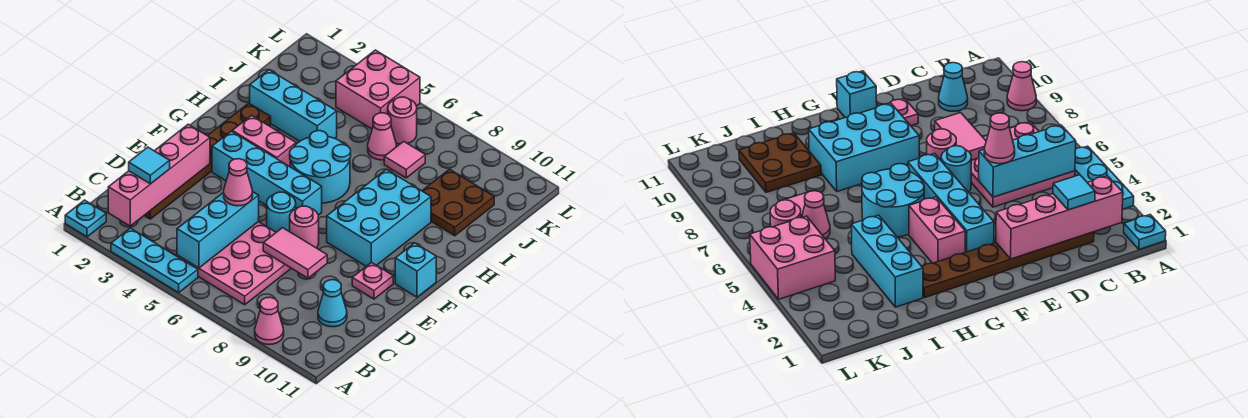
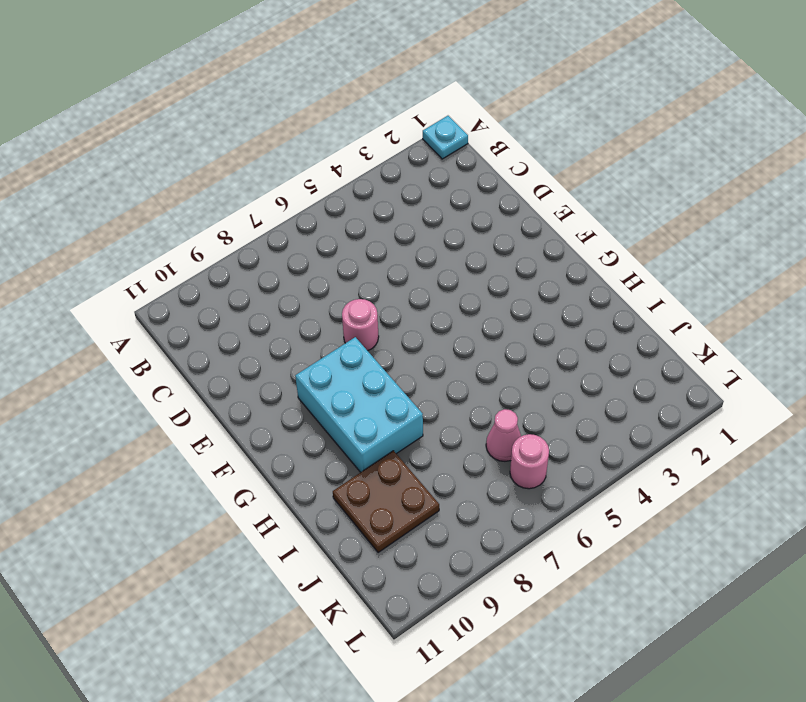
none -> cyan 1x3 plate [111,228,198,293]
none -> pink 1x1 cone [255,297,284,345]
none -> pink 3x3 plate [177,222,291,305]

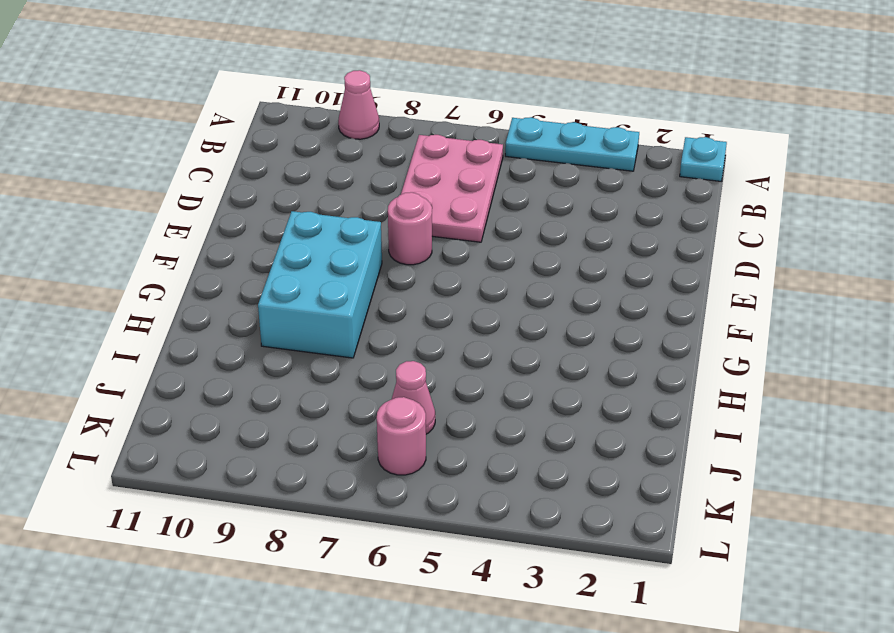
pink 2x3 plate [401,135,503,242] -> pink 3x3 plate [177,222,291,305]
none -> brown 1x6 plate [144,103,271,219]
none -> cyan 1x1 cone [318,280,347,327]
none -> cyan 1x1 round brick [267,192,296,232]

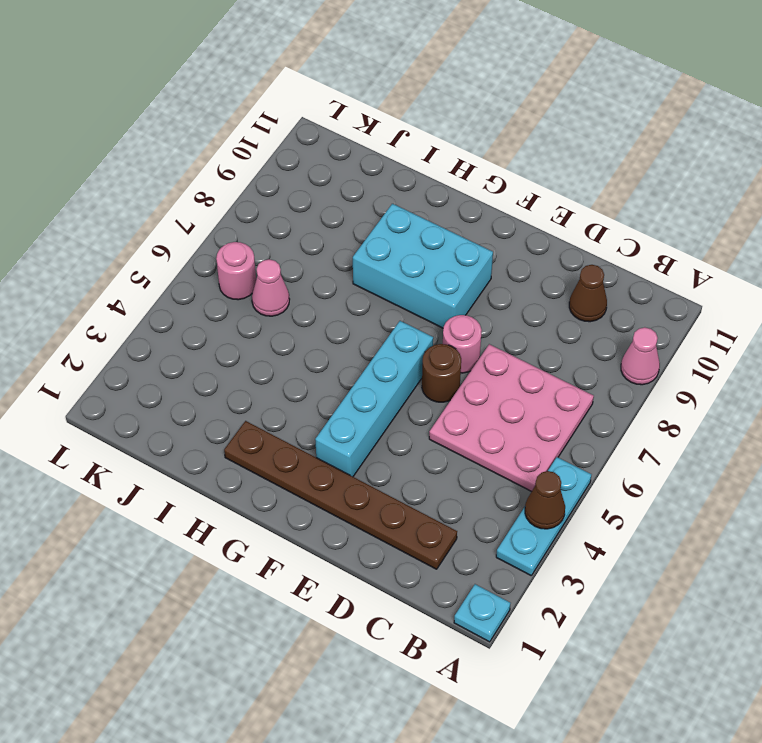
brown 1x1 cone [525,471,565,529] -> none
brown 1x1 cone [569,265,607,322] -> cyan 1x1 cone [318,280,347,327]
brown 1x1 round brick [422,344,461,402] -> cyan 1x1 round brick [267,192,296,232]
none -> pink 1x1 plate [352,262,393,299]
none -> cyan 1x1 brick [395,243,436,297]
none -> pink 1x2 brick [232,116,296,167]

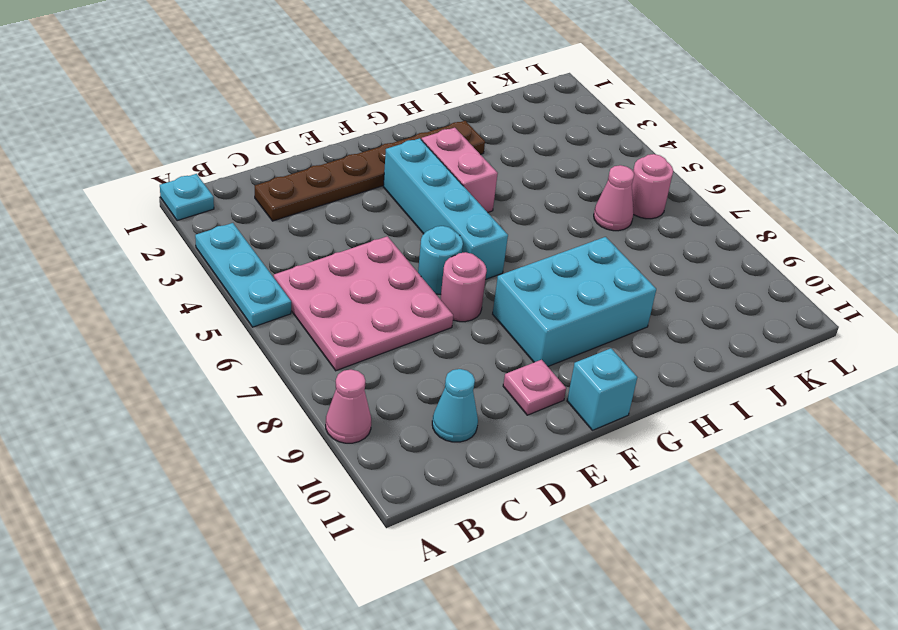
none -> cyan 2x2 round brick [290,131,351,203]
none -> cyan 1x3 brick [250,70,337,141]
none -> brown 2x2 plate [422,169,494,236]

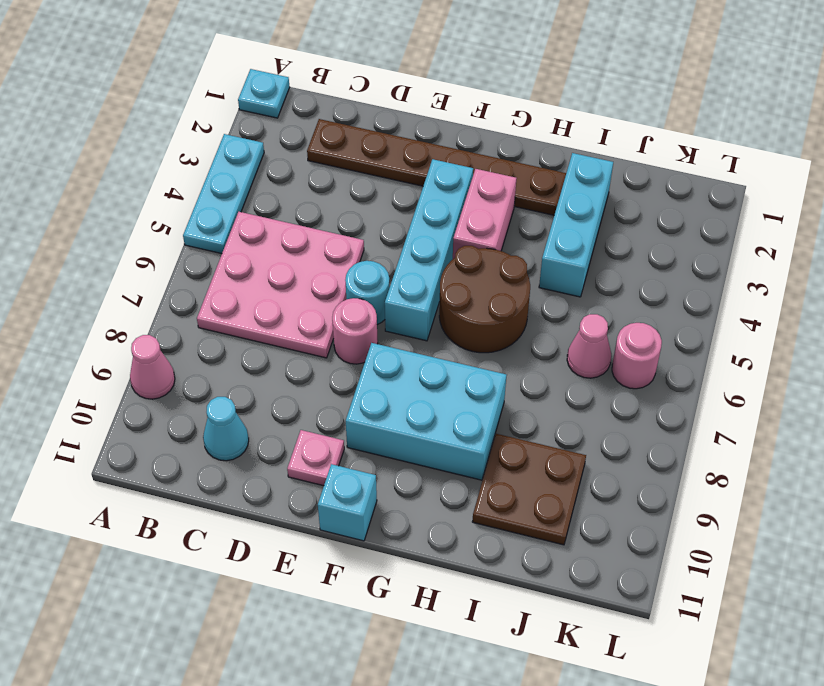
brown 2x2 round brick [439,246,530,353] -> cyan 2x2 round brick [290,131,351,203]
none -> pink 1x1 tile [384,141,425,178]
none -> pink 2x2 brick [336,50,420,129]
none -> pink 1x4 brick [108,124,210,226]

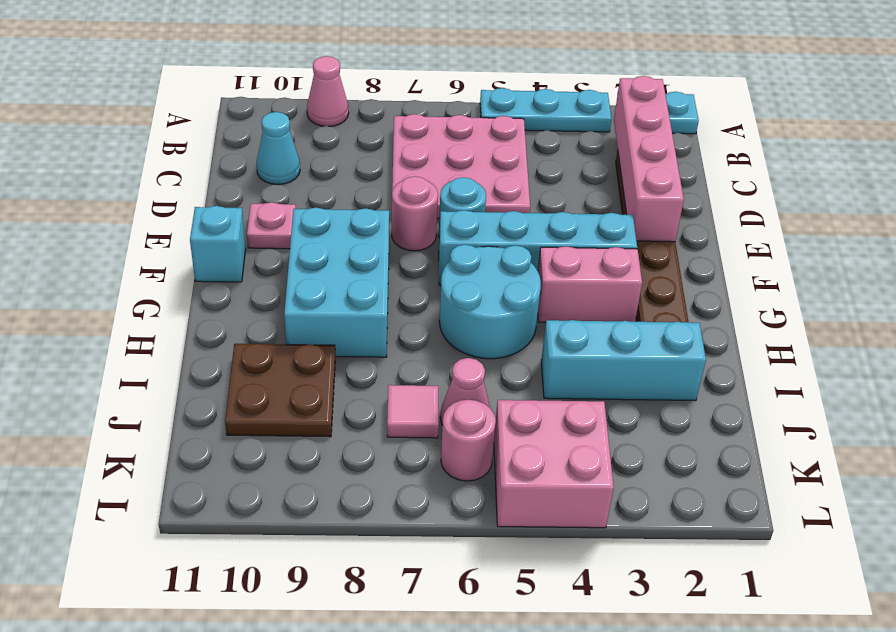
none -> cyan 1x3 brick [177,192,259,268]
none -> pink 1x2 tile [263,228,327,278]
none -> cyan 1x1 tile [129,147,170,184]

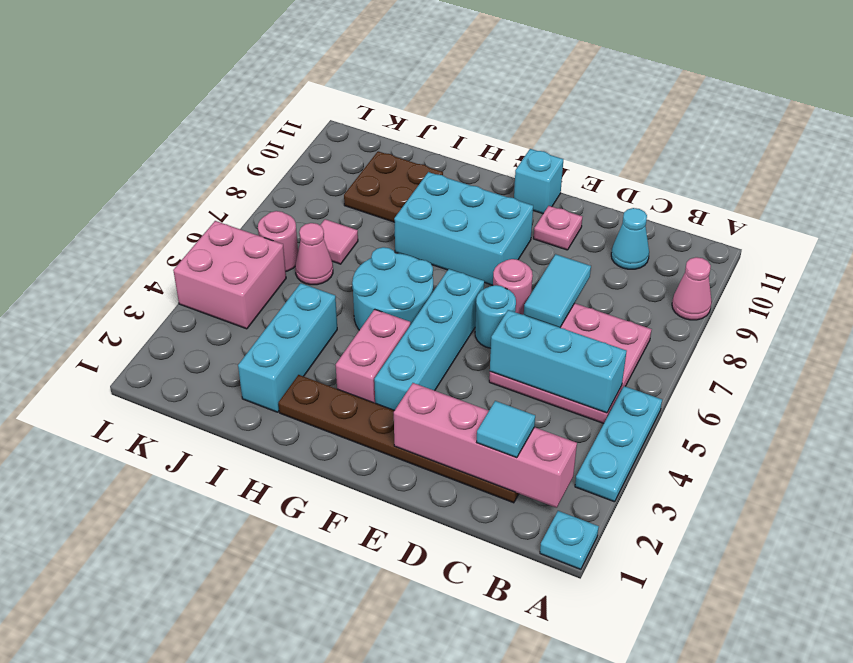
cyan 1x2 tile [524,254,591,327] -> pink 1x2 tile [263,228,327,278]
none -> pink 1x1 cone [224,159,253,206]

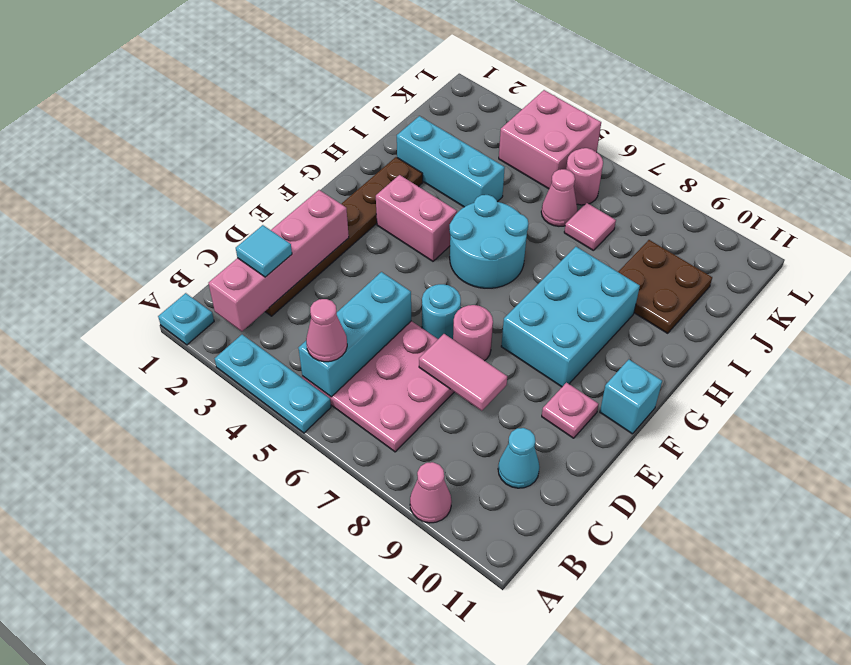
pink 1x1 cone [306,299,347,362] -> pink 1x1 cone moved to [224,159,253,206]
none -> cyan 1x4 brick [212,131,322,215]

